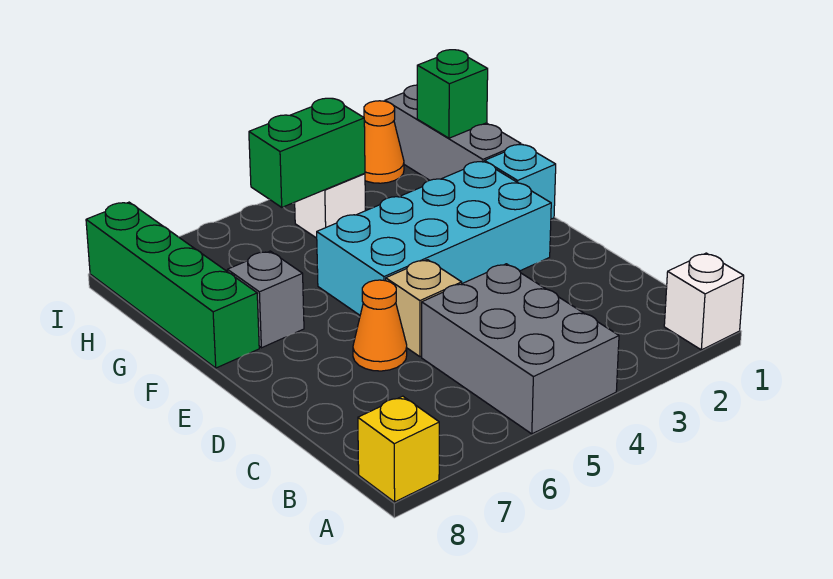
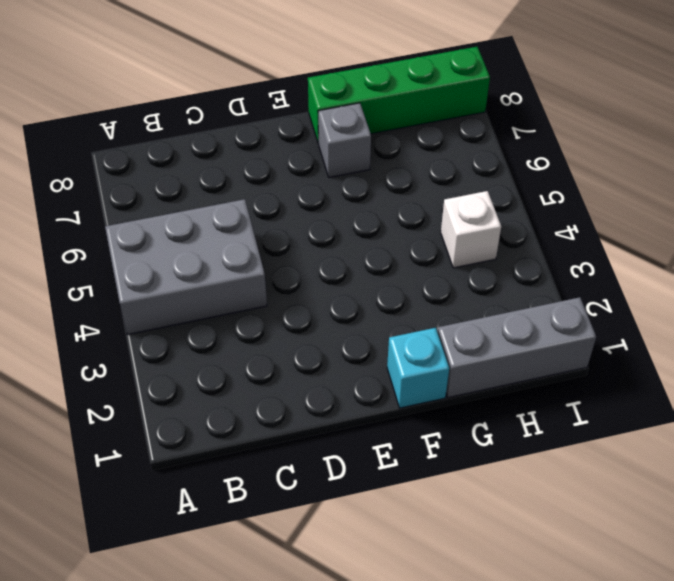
none -> white 1x1 brick [664,253,744,350]
none -> yellow 1x1 brick [358,396,439,502]
none -> tan 1x1 brick [386,260,462,357]

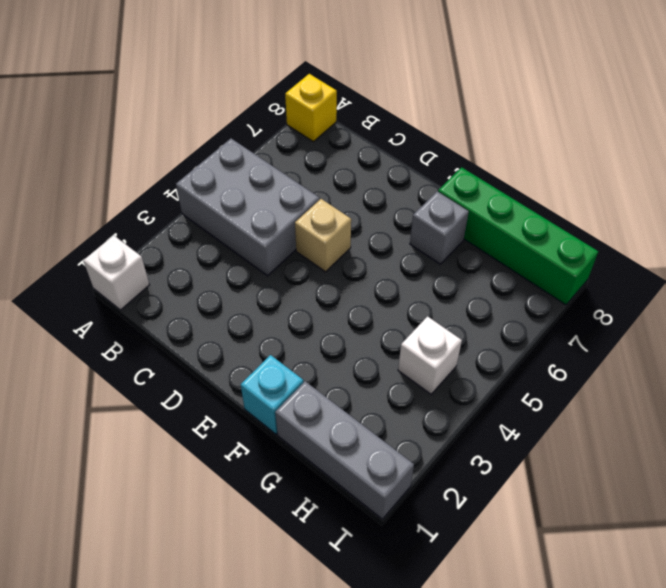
none -> orange 1x1 cone [353,280,407,371]
none -> cyan 2x4 brick [317,161,551,315]
none -> orange 1x1 cone [364,101,404,183]

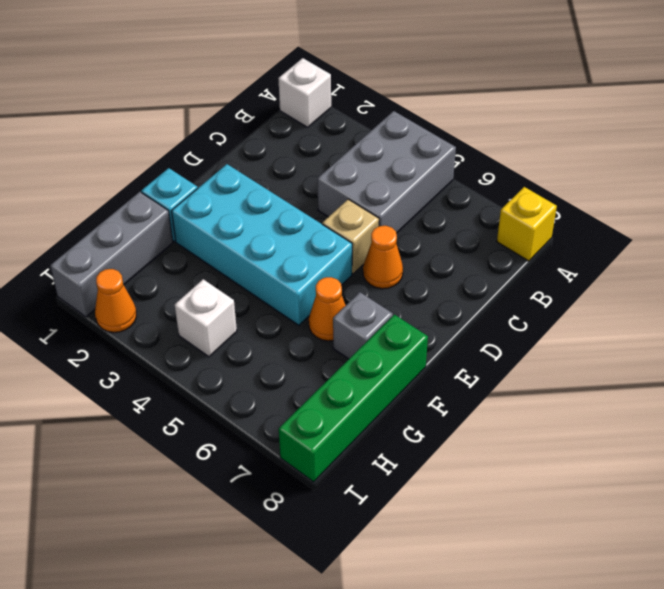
orange 1x1 cone [309,277,346,341] -> none
none -> green 1x1 brick [417,50,488,138]
none -> green 1x2 brick [249,98,365,207]

